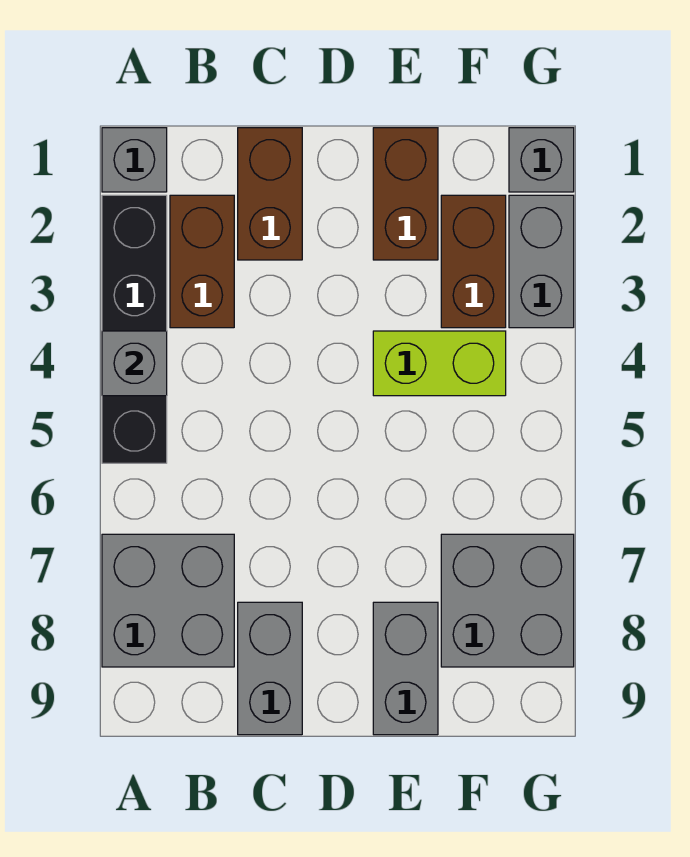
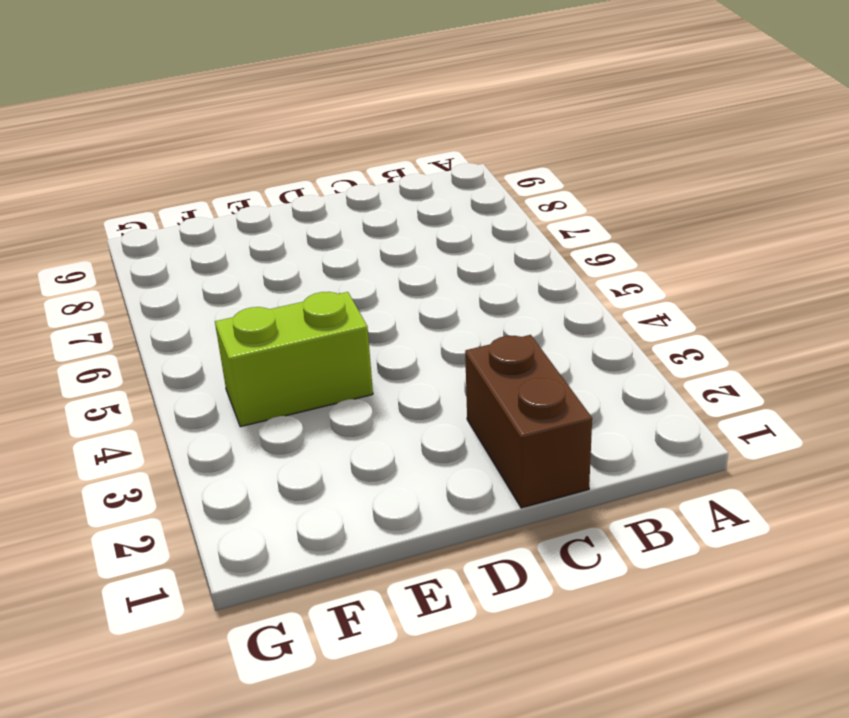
none -> grey 1x1 brick [102,128,167,192]
none -> black 1x4 brick [102,195,167,463]
none -> grey 2x2 brick [102,534,234,667]

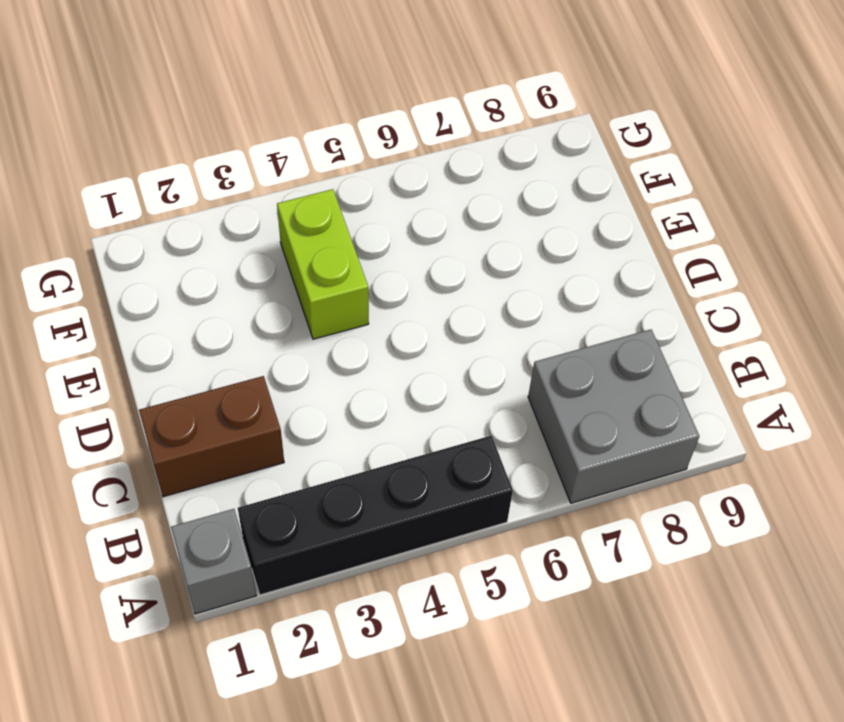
none -> brown 1x2 brick [170,195,234,328]
none -> grey 1x2 brick [238,602,302,735]
none -> brown 1x2 brick [373,128,438,260]

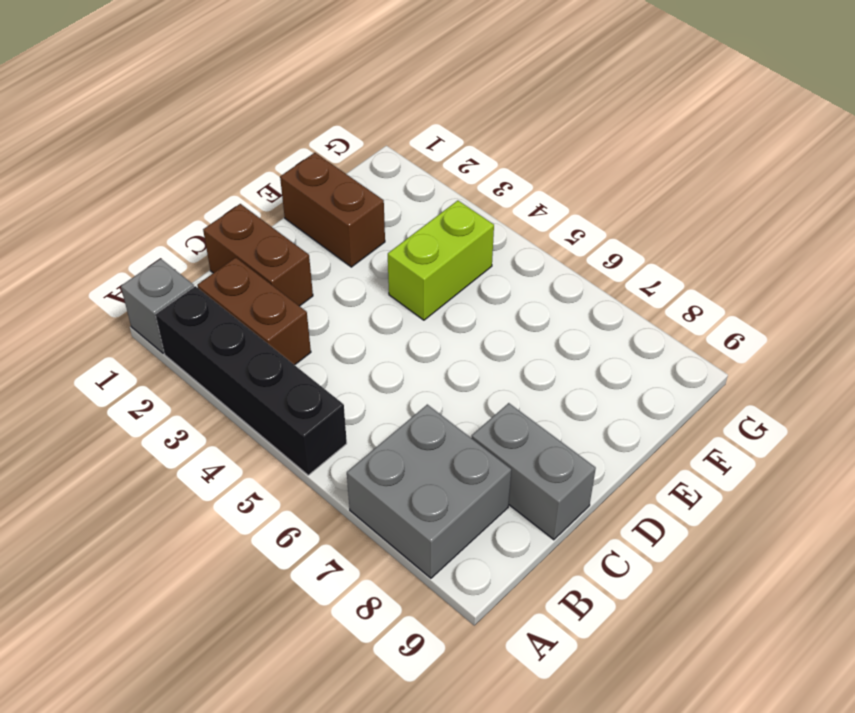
none -> grey 1x2 brick [373,602,438,735]
none -> brown 1x2 brick [441,195,506,328]
none -> grey 2x2 brick [441,534,574,667]

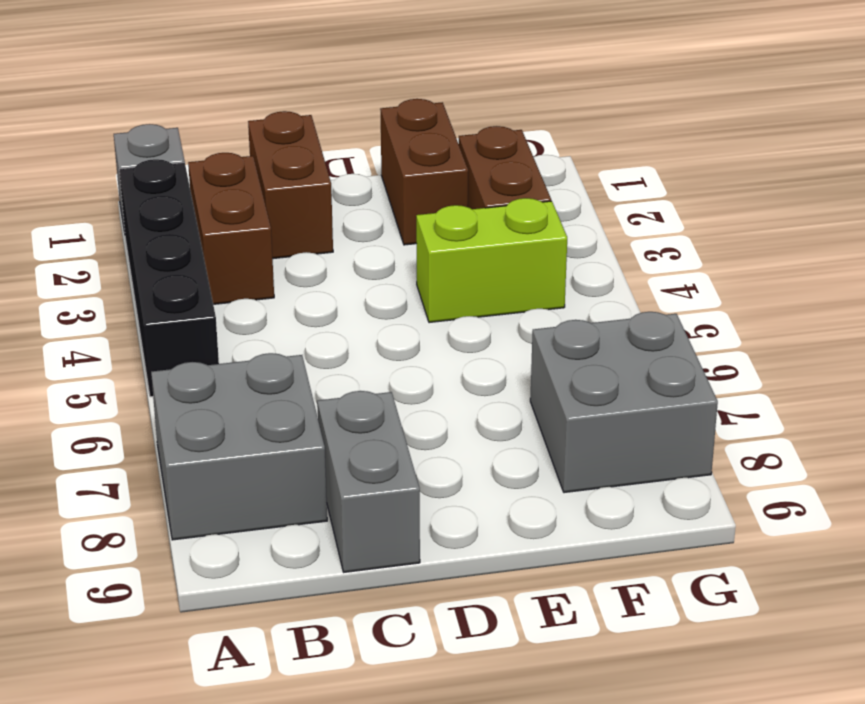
none -> grey 1x2 brick [373,602,438,735]
none -> grey 1x1 brick [509,128,574,192]
none -> grey 1x2 brick [509,195,574,328]

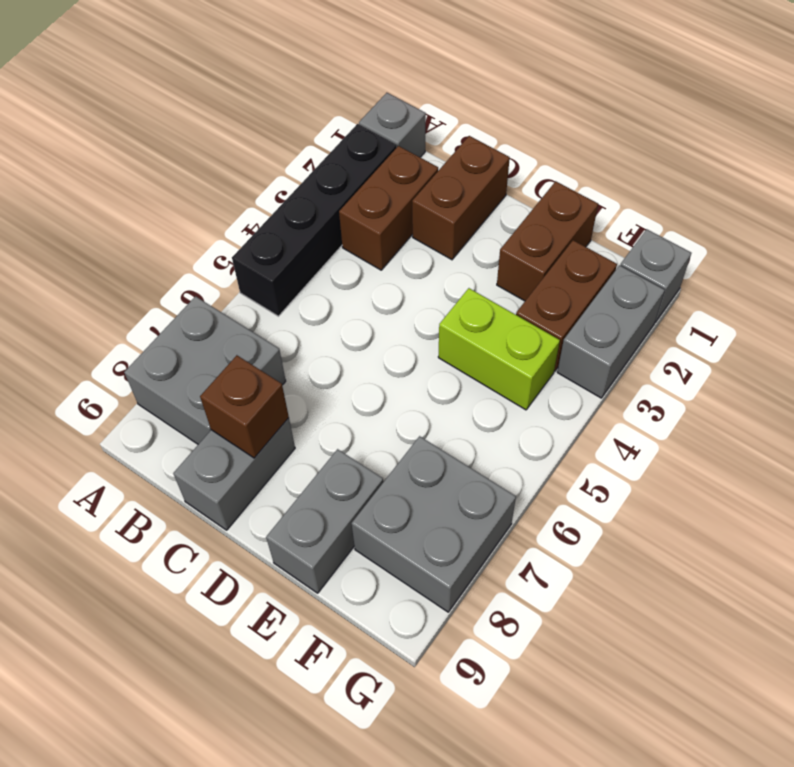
brown 1x1 brick [200,355,289,458] -> none
none -> grey 1x1 brick [102,331,167,396]

